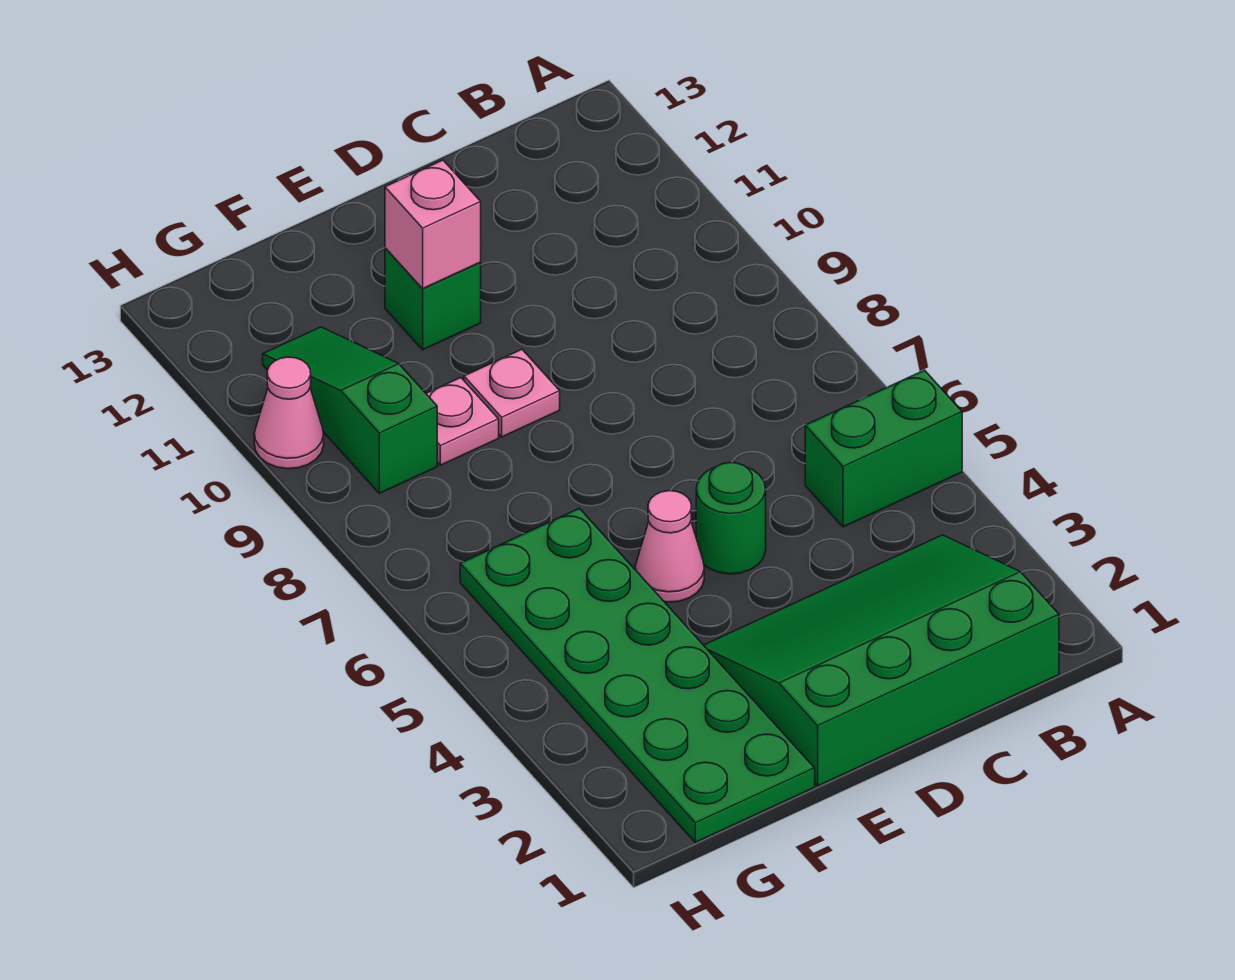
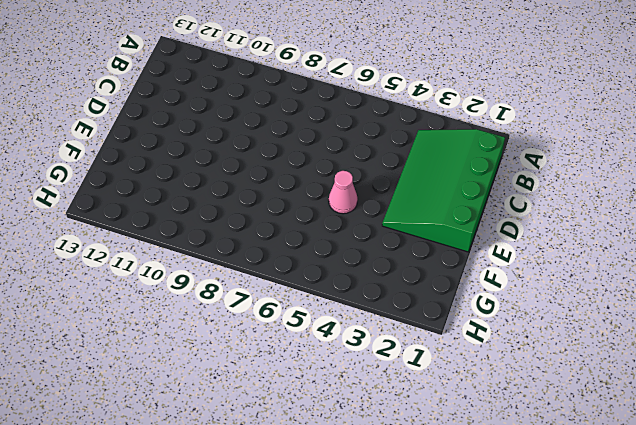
none -> green 1x2 brick [805,370,962,527]
none -> green 1x1 round brick [696,463,766,574]

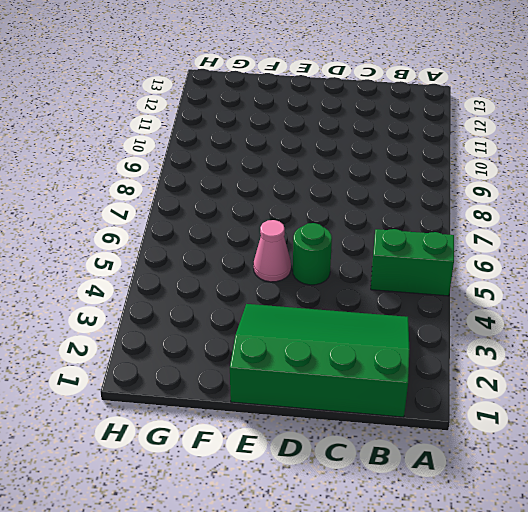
none -> pink 1x1 plate [464,349,560,437]
none -> green 1x1 brick [385,248,481,350]

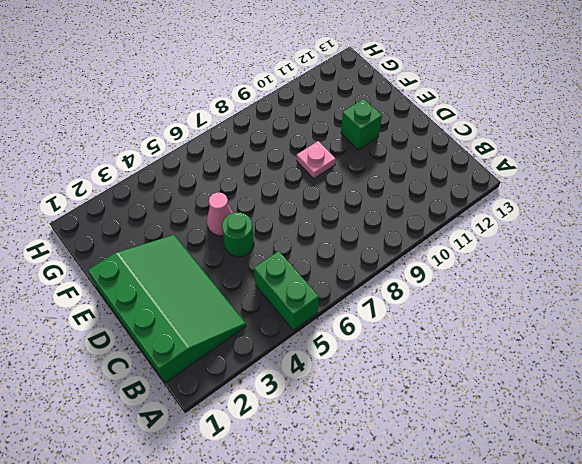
none -> green 2x6 plate [460,508,815,842]
none -> pink 1x1 plate [426,378,499,465]

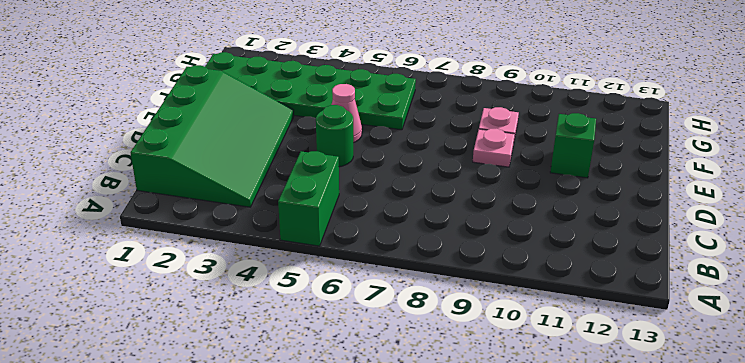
none -> green 1x3 slope [263,327,437,493]
none -> pink 1x1 cone [254,357,324,469]

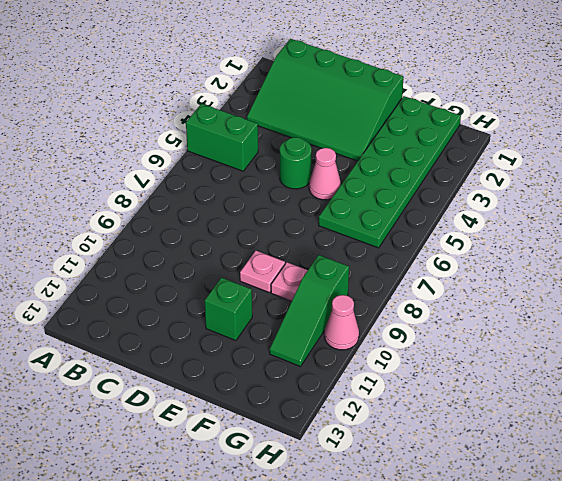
none -> pink 1x1 brick [385,160,481,288]

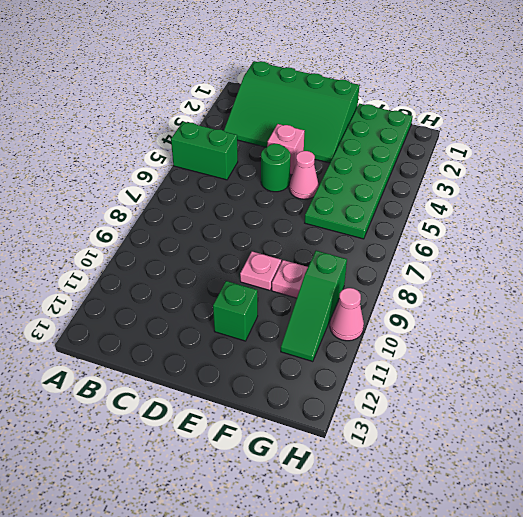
pink 1x1 brick [267,124,305,175] -> pink 1x1 brick moved to [385,160,481,288]

